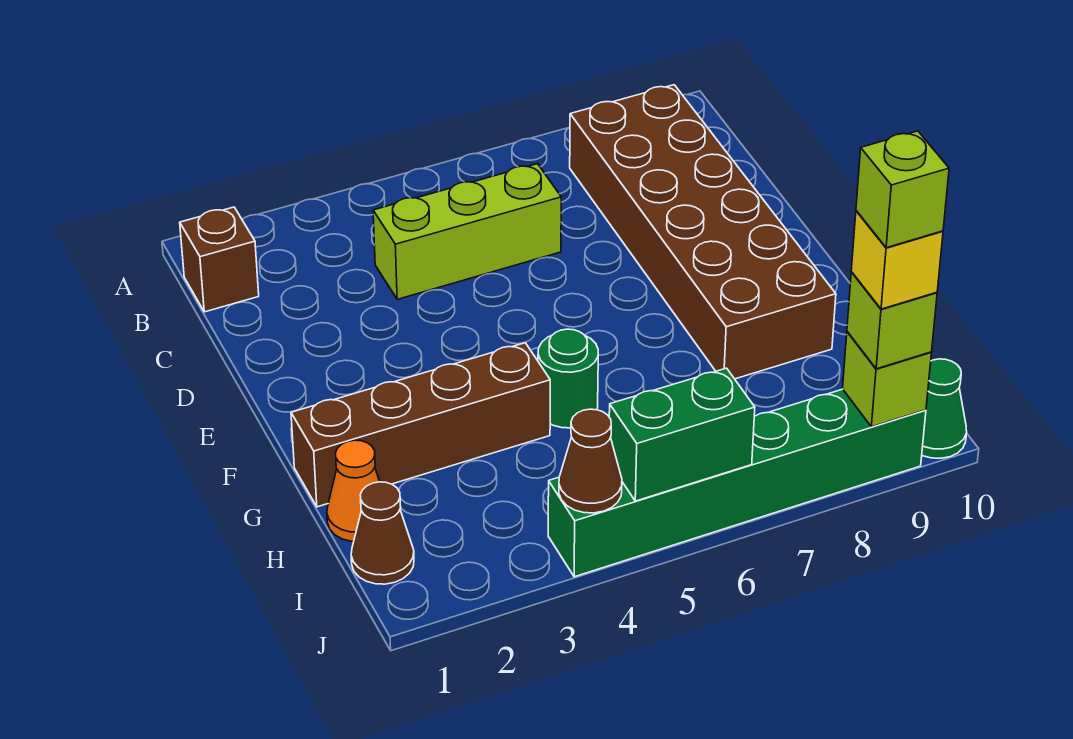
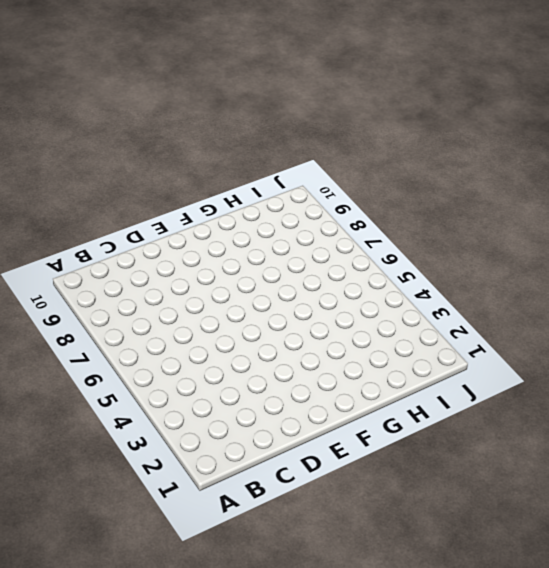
none -> brown 1x1 brick [180,207,259,312]
none -> brown 2x6 brick [570,85,836,379]
none -> lime 1x3 brick [373,164,561,299]

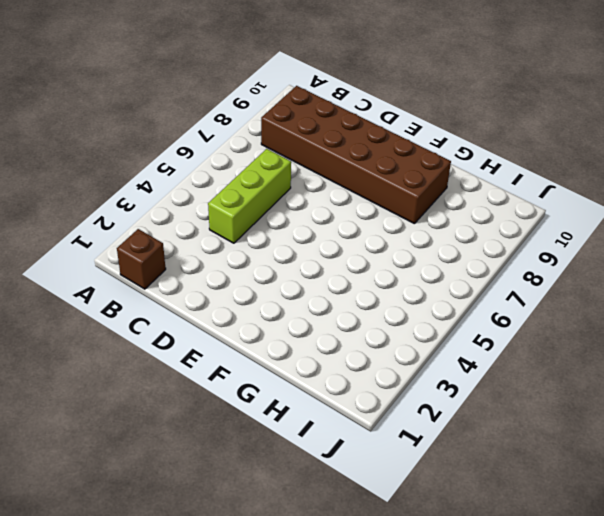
none -> brown 1x4 brick [291,343,550,507]
none -> green 1x1 round brick [538,329,598,428]
none -> orange 1x1 cone [327,440,380,541]

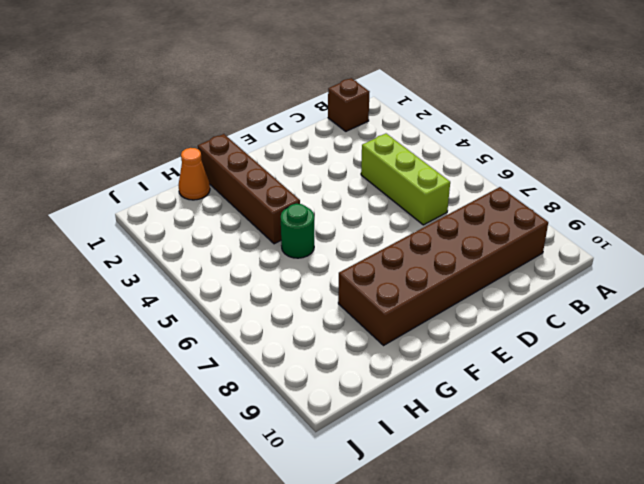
none -> brown 1x1 cone [351,482,414,584]
none -> green 1x6 brick [548,389,926,577]
none -> green 1x1 cone [922,359,967,458]

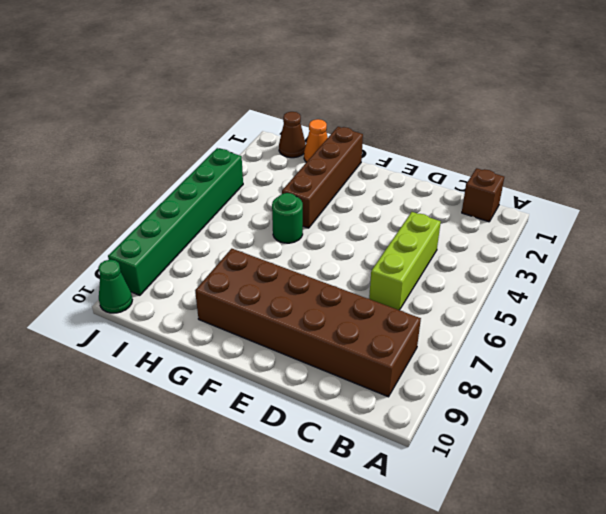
none -> brown 1x1 cone [559,409,622,513]
none -> green 1x2 brick [609,368,755,501]
none -> lime 1x1 brick [843,332,931,427]

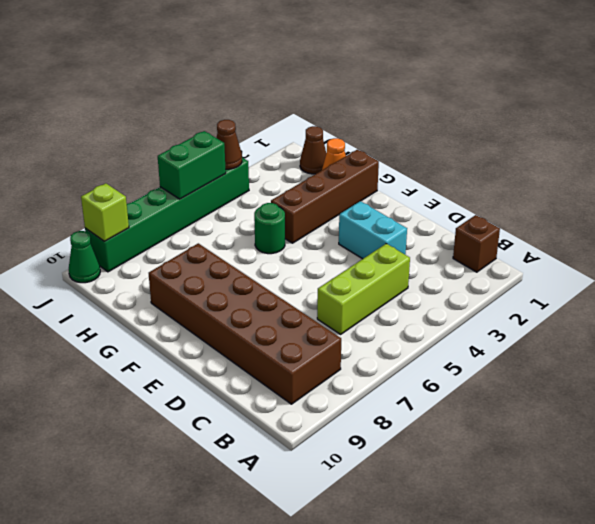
cyan 1x2 brick [339,201,407,259] -> none
none -> lime 1x1 brick [847,272,937,369]
none -> yellow 1x1 brick [851,211,943,309]
none -> lime 1x1 brick [856,131,949,248]

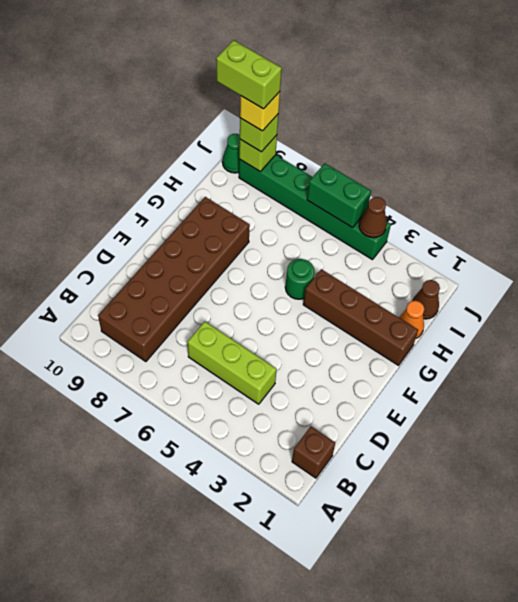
lime 1x2 brick [216,40,282,109] -> lime 1x1 brick [856,131,949,248]

